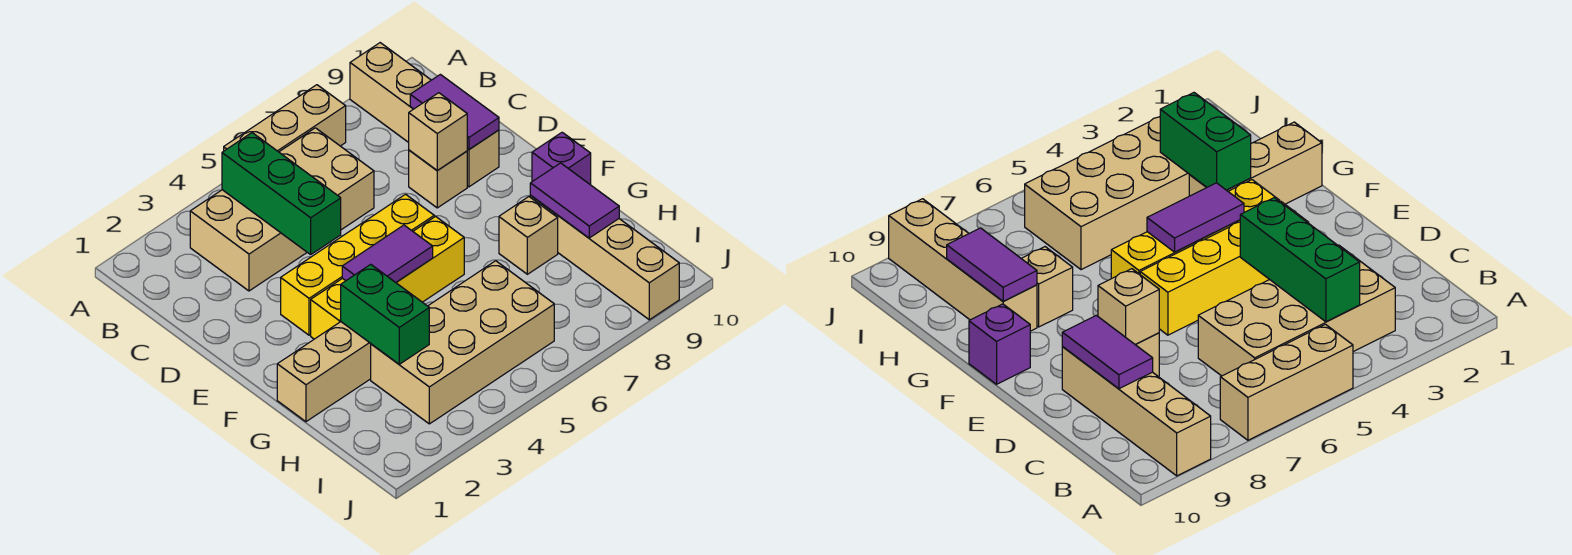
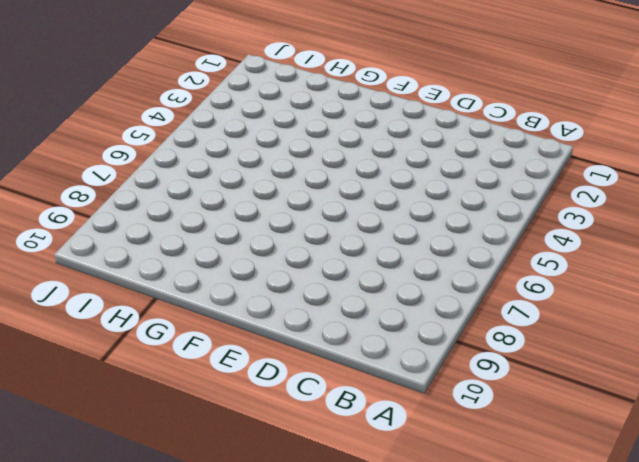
none -> tan 1x3 brick [224,85,346,152]
none -> tan 1x4 brick [350,43,499,187]
none -> tan 2x4 brick [190,128,374,291]

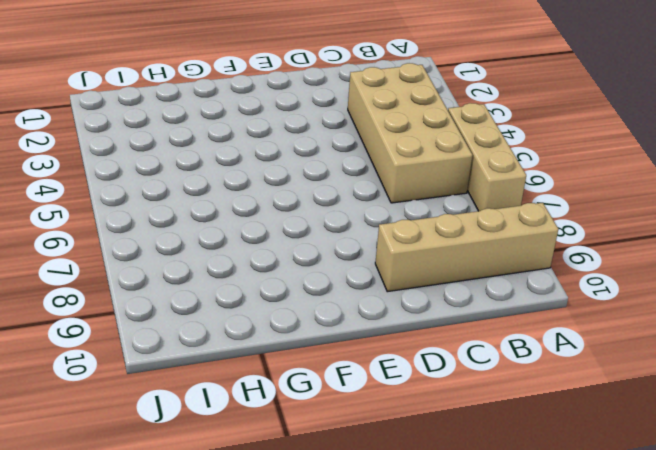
none -> tan 1x1 brick [409,150,467,208]
none -> yellow 1x4 brick [281,194,434,335]
none -> yellow 1x4 brick [311,217,464,339]

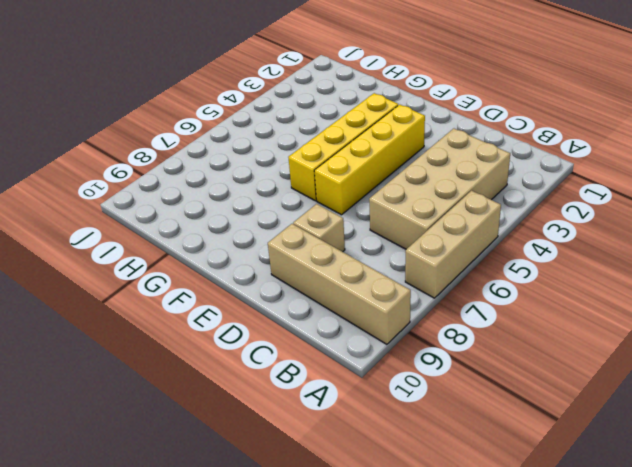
none -> purple 1x1 brick [532,132,591,185]
none -> tan 1x3 brick [277,322,371,422]
none -> tan 1x1 brick [499,197,558,274]

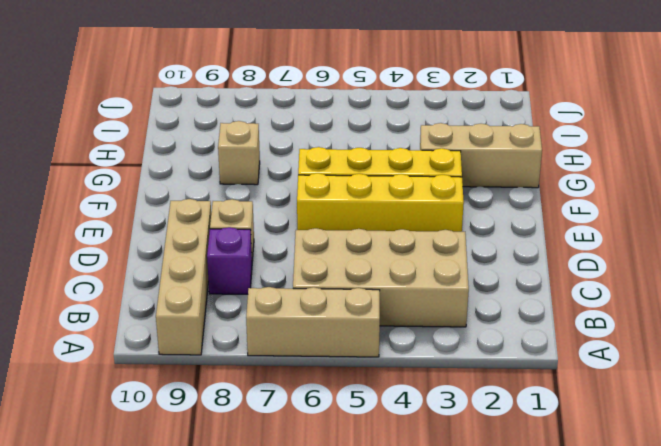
purple 1x1 brick [207,227,252,294] -> purple 1x1 brick moved to [532,132,591,185]
none -> tan 1x4 brick [530,195,679,320]
none -> tan 2x4 brick [371,261,554,424]
none -> green 1x3 brick [222,133,341,255]

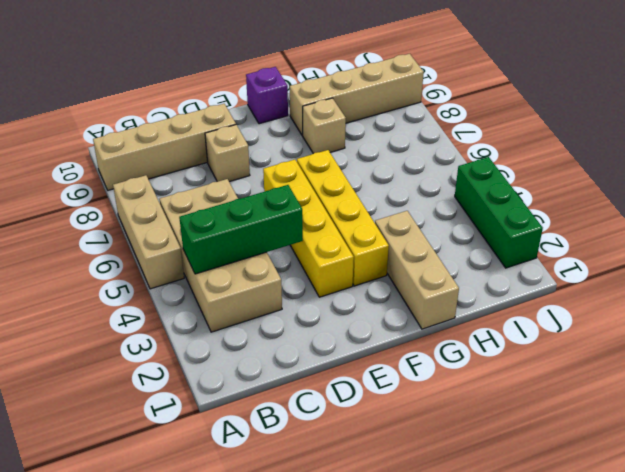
green 1x3 brick [455,157,543,268] -> none
none -> tan 2x4 brick [371,261,554,424]
none -> purple 1x2 tile [410,74,499,149]
none -> tan 1x1 brick [409,93,467,171]

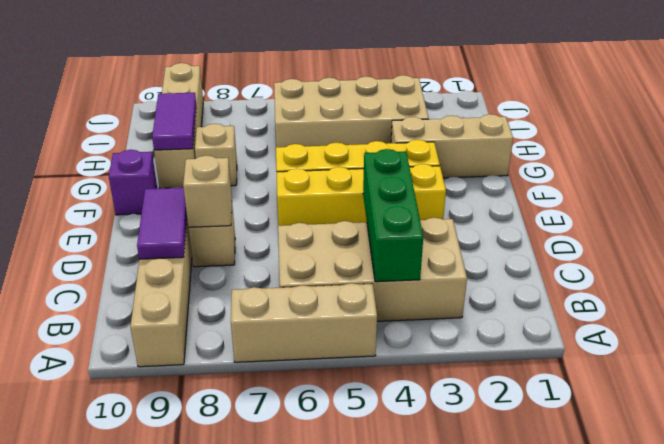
none -> purple 1x2 tile [342,225,433,282]
none -> green 1x2 brick [341,264,429,364]

